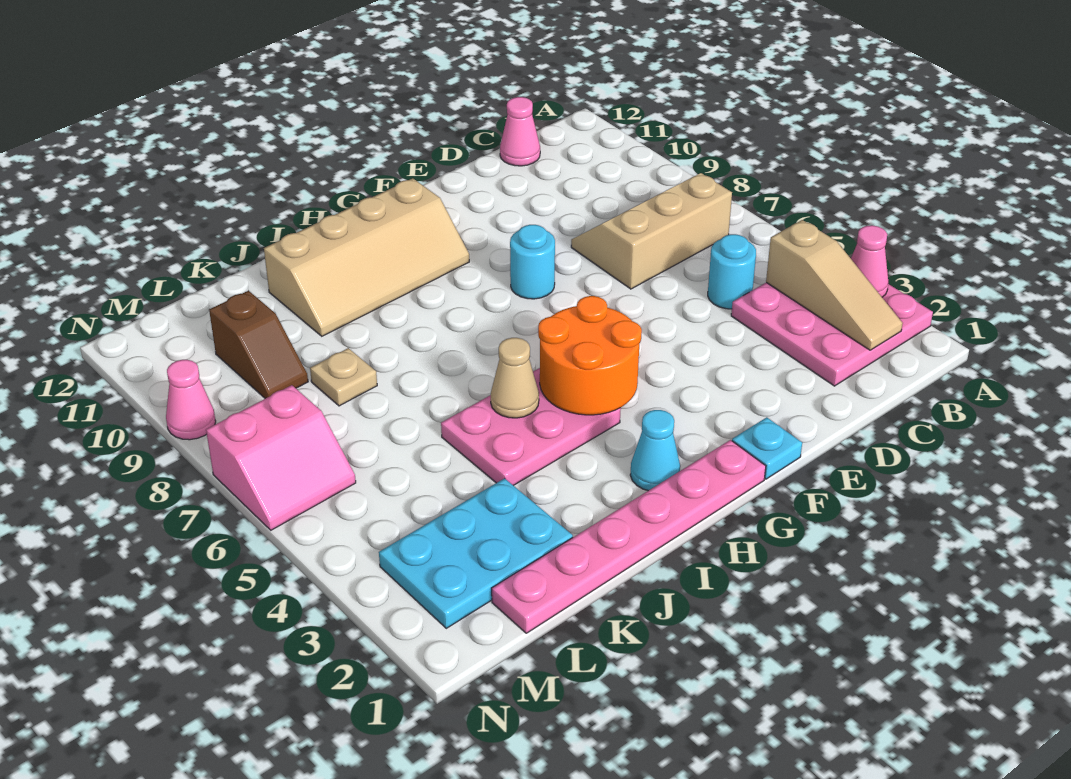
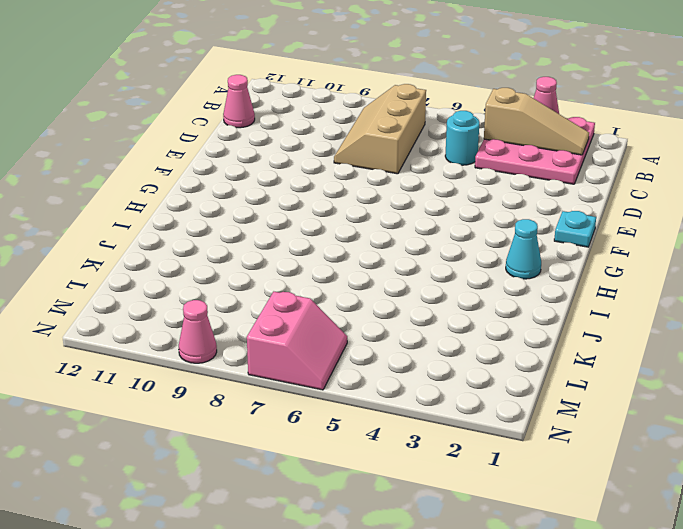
none -> cyan 1x1 round brick [510,225,555,299]
none -> pink 1x6 plate [492,440,766,633]
none -> tan 2x4 slope [264,178,469,336]

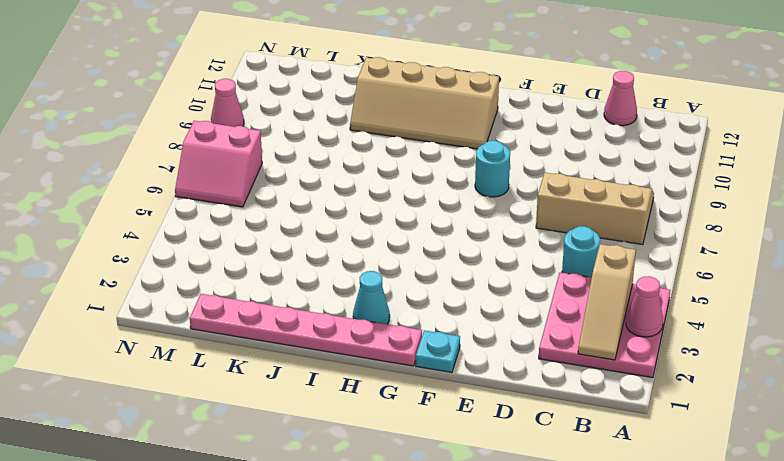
none -> pink 2x3 plate [441,368,621,485]
none -> cyan 2x3 plate [379,478,573,628]
none -> tan 1x1 plate [310,348,377,406]

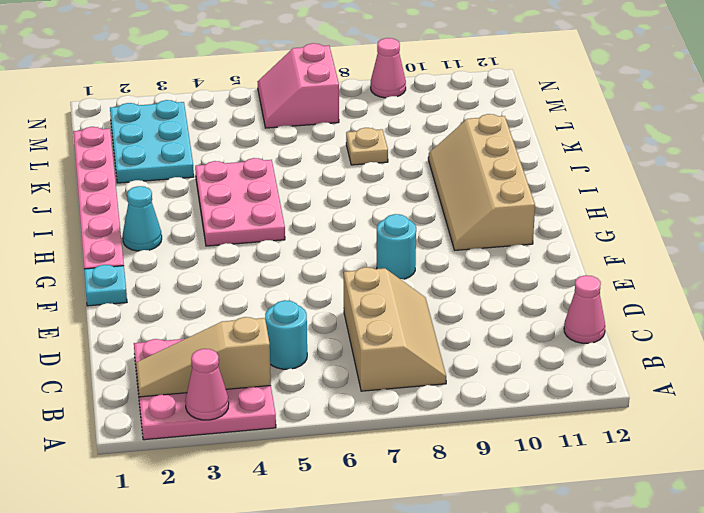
none -> brown 1x2 slope [209,291,308,399]
none -> orange 2x2 round brick [538,296,642,415]
none -> tan 1x1 cone [491,338,539,418]

